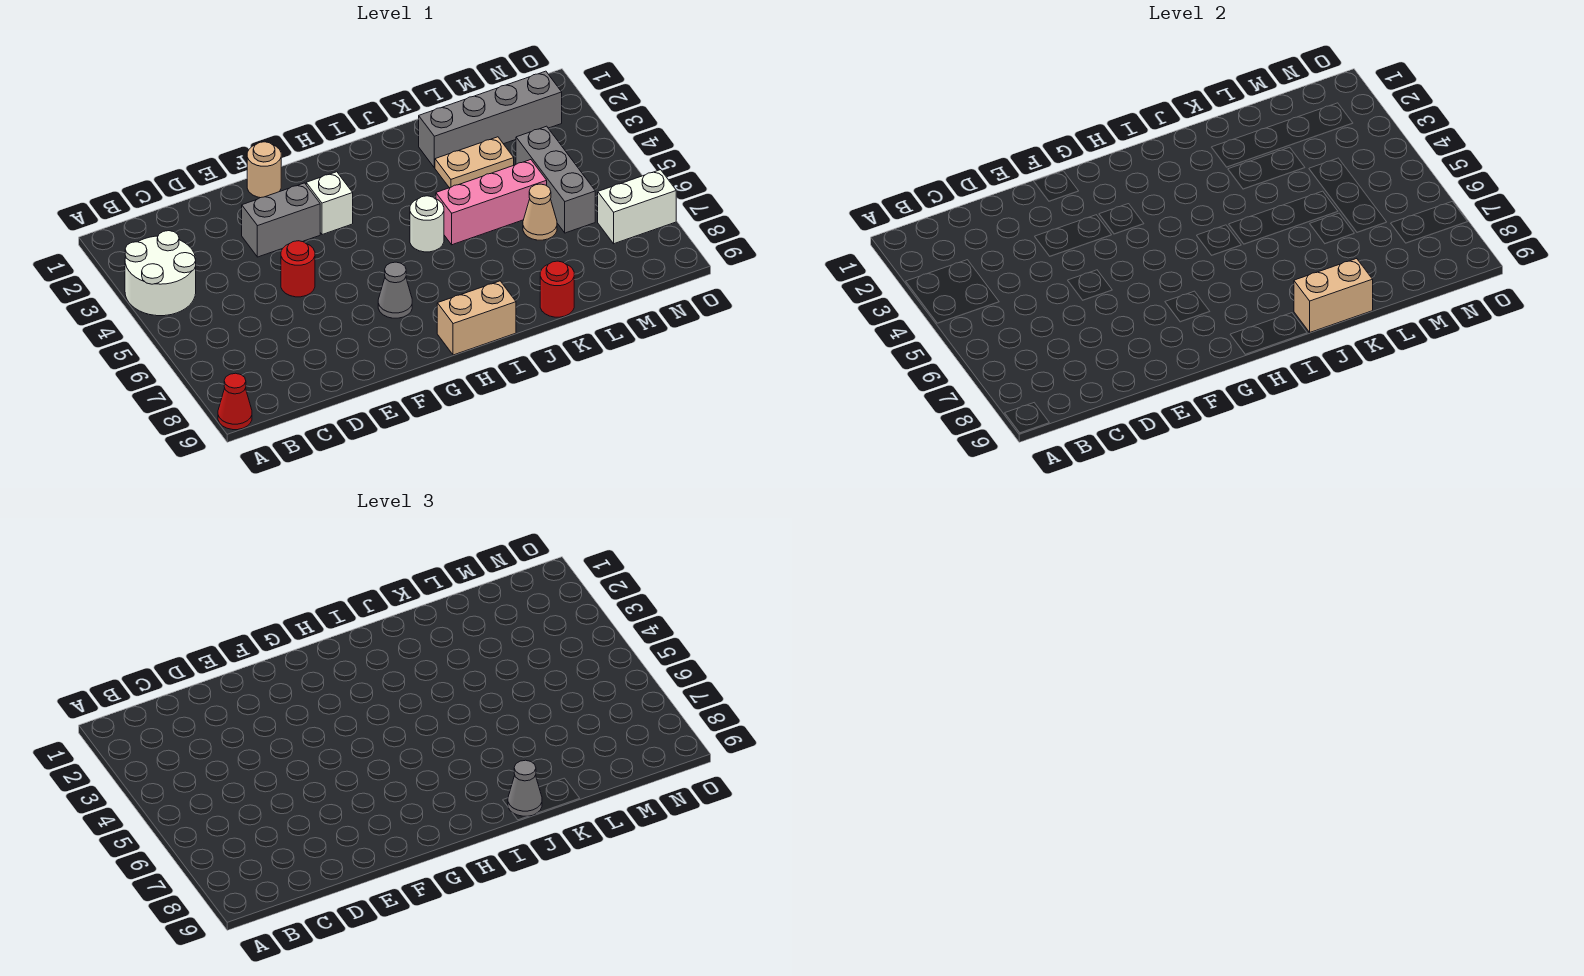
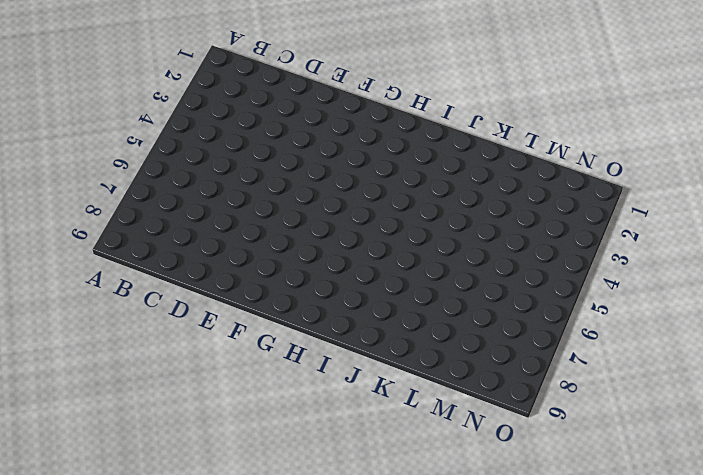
none -> white 2x2 round brick [125,231,196,316]
none -> red 1x1 cone [218,373,252,430]
none -> grey 1x2 brick [242,183,320,257]

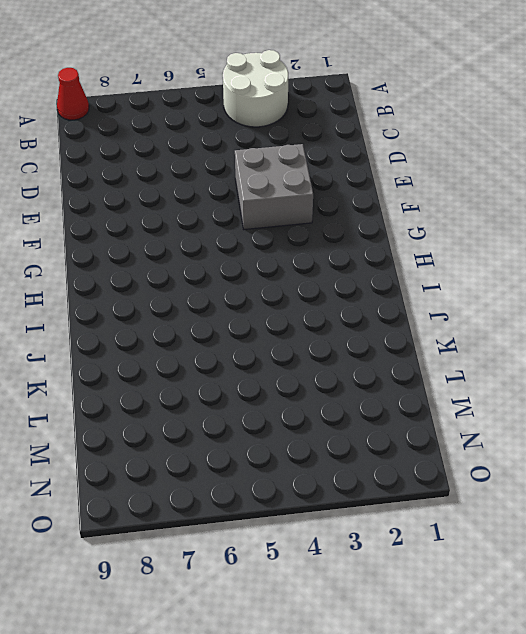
grey 2x2 brick [235,144,313,229] -> grey 1x2 brick [242,183,320,257]
none -> red 1x1 round brick [281,241,315,297]
none -> tan 1x1 round brick [247,142,281,198]
none -> white 1x1 brick [306,172,353,235]

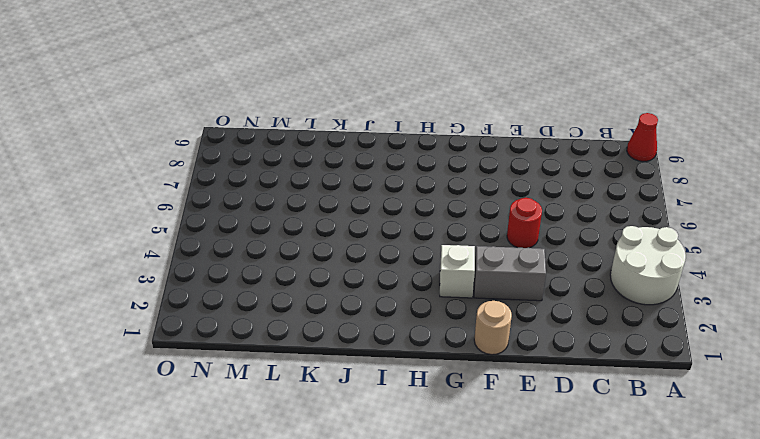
none -> grey 1x1 cone [378,262,412,318]
none -> tan 1x2 brick [437,281,516,355]
none -> white 1x1 round brick [410,196,444,252]

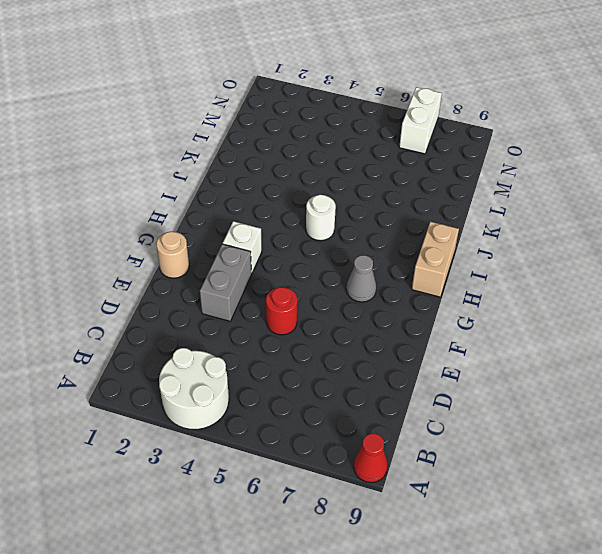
none -> pink 1x3 brick [436,160,547,245]
none -> grey 1x4 brick [419,71,562,168]
none -> tan 1x2 plate [435,137,514,188]

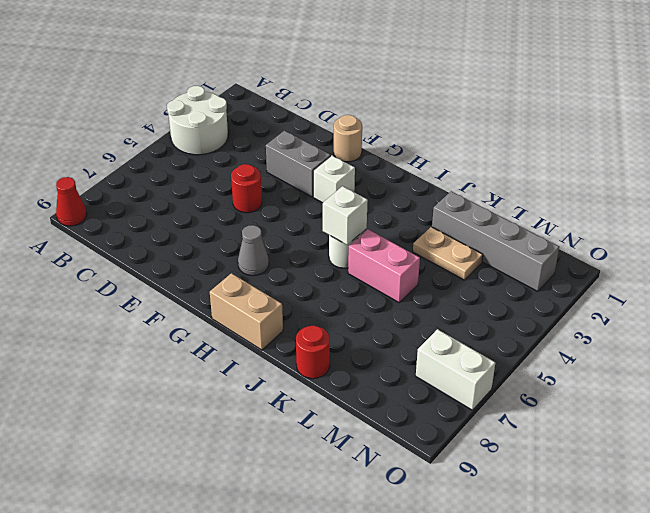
white 1x1 brick [323,186,368,245] -> none
pink 1x2 brick [348,229,420,302] -> pink 1x3 brick [436,160,547,245]
none -> tan 1x1 cone [523,184,557,240]
none -> grey 1x3 brick [516,126,595,233]
none -> tan 1x2 brick [1294,258,1373,332]

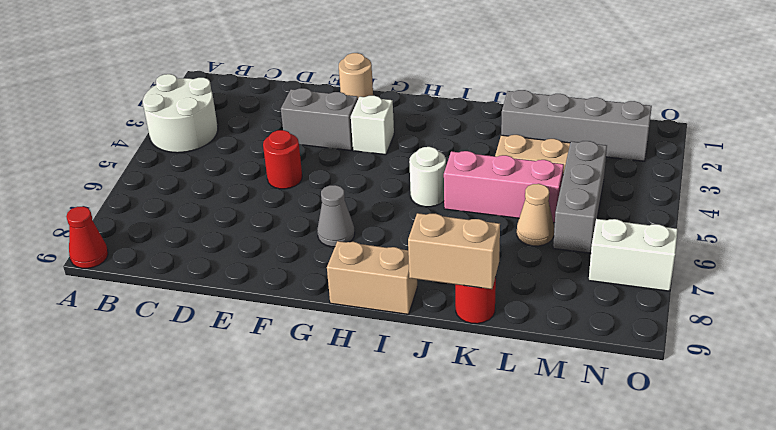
none -> grey 1x1 cone [508,760,542,817]

